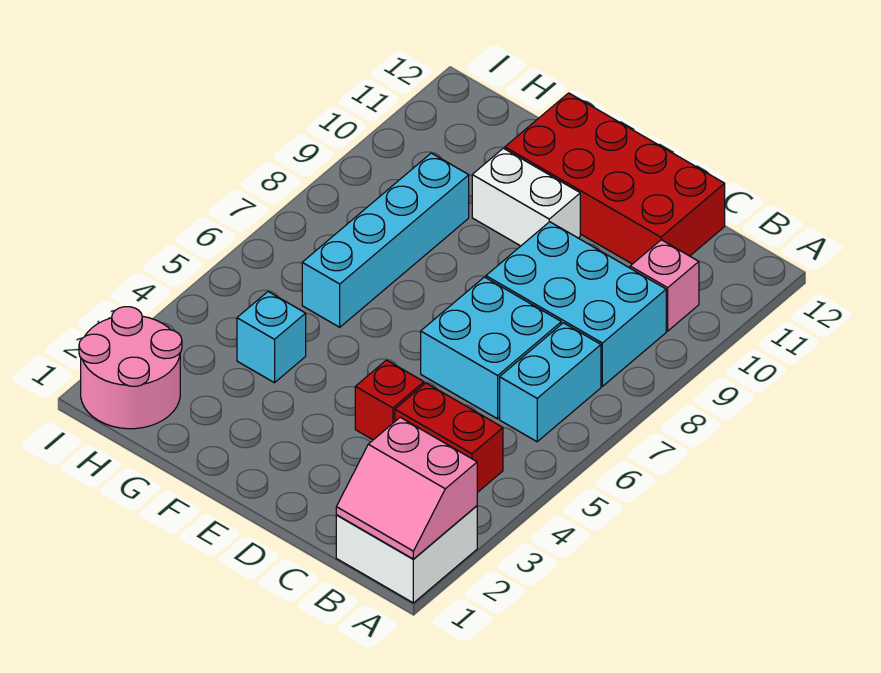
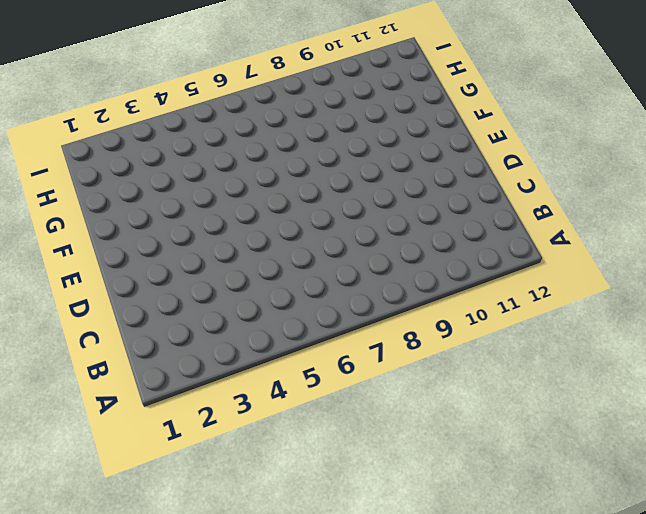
none -> white 2x2 brick [336,506,477,603]
none -> red 1x2 brick [395,383,503,493]
none -> cyan 1x2 brick [500,323,601,442]

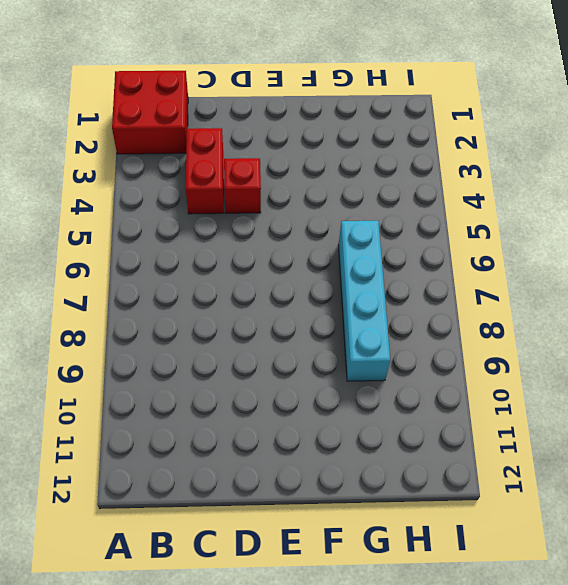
red 2x2 brick [112,71,188,154] -> white 2x2 brick [336,506,477,603]
red 1x2 brick [186,128,224,214] -> red 1x2 brick turned to [395,383,503,493]
none -> cyan 1x2 brick [500,323,601,442]
none -> cyan 2x3 brick [486,222,666,386]
none -> pink 1x1 brick [630,240,699,331]

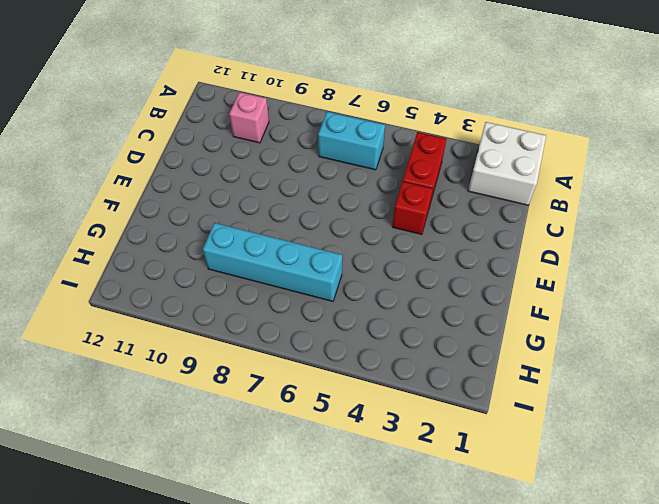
none -> cyan 2x3 brick [486,222,666,386]
none -> cyan 2x2 brick [421,277,561,419]
none -> red 2x4 brick [505,93,725,264]

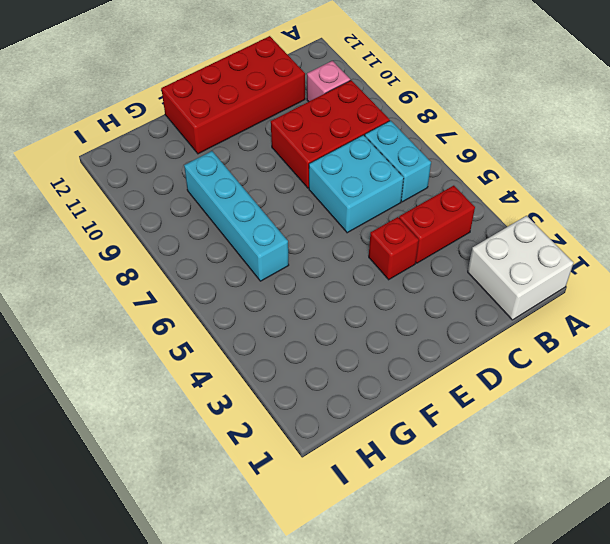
red 2x3 brick [271,80,390,188] -> cyan 2x3 brick [486,222,666,386]
none -> white 1x2 brick [472,148,580,246]
none -> cyan 1x1 brick [237,292,306,383]
none -> pink 2x2 round brick [79,307,182,429]

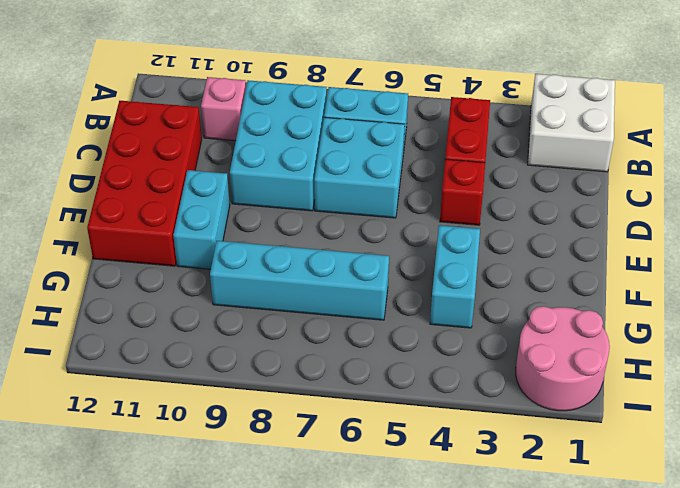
cyan 1x2 brick [173,170,230,269] -> white 1x2 brick [472,148,580,246]
cyan 1x2 brick [430,225,480,328] -> cyan 1x1 brick [237,292,306,383]
none -> pink 2x2 slope [336,417,477,559]

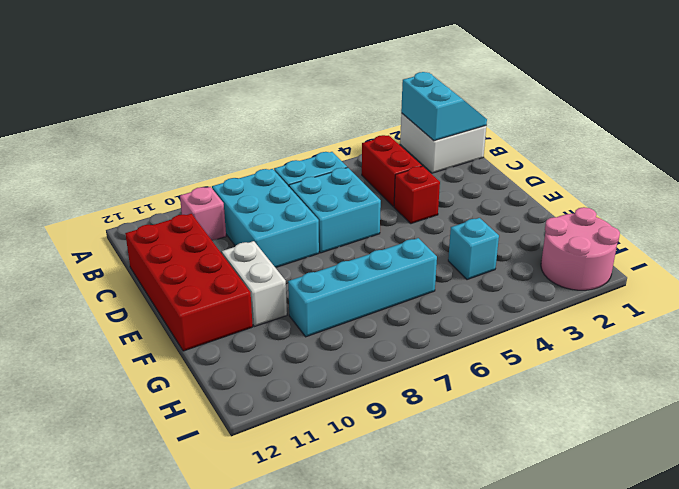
cyan 2x2 slope [401,72,487,141] -> pink 2x2 slope [336,417,477,559]

